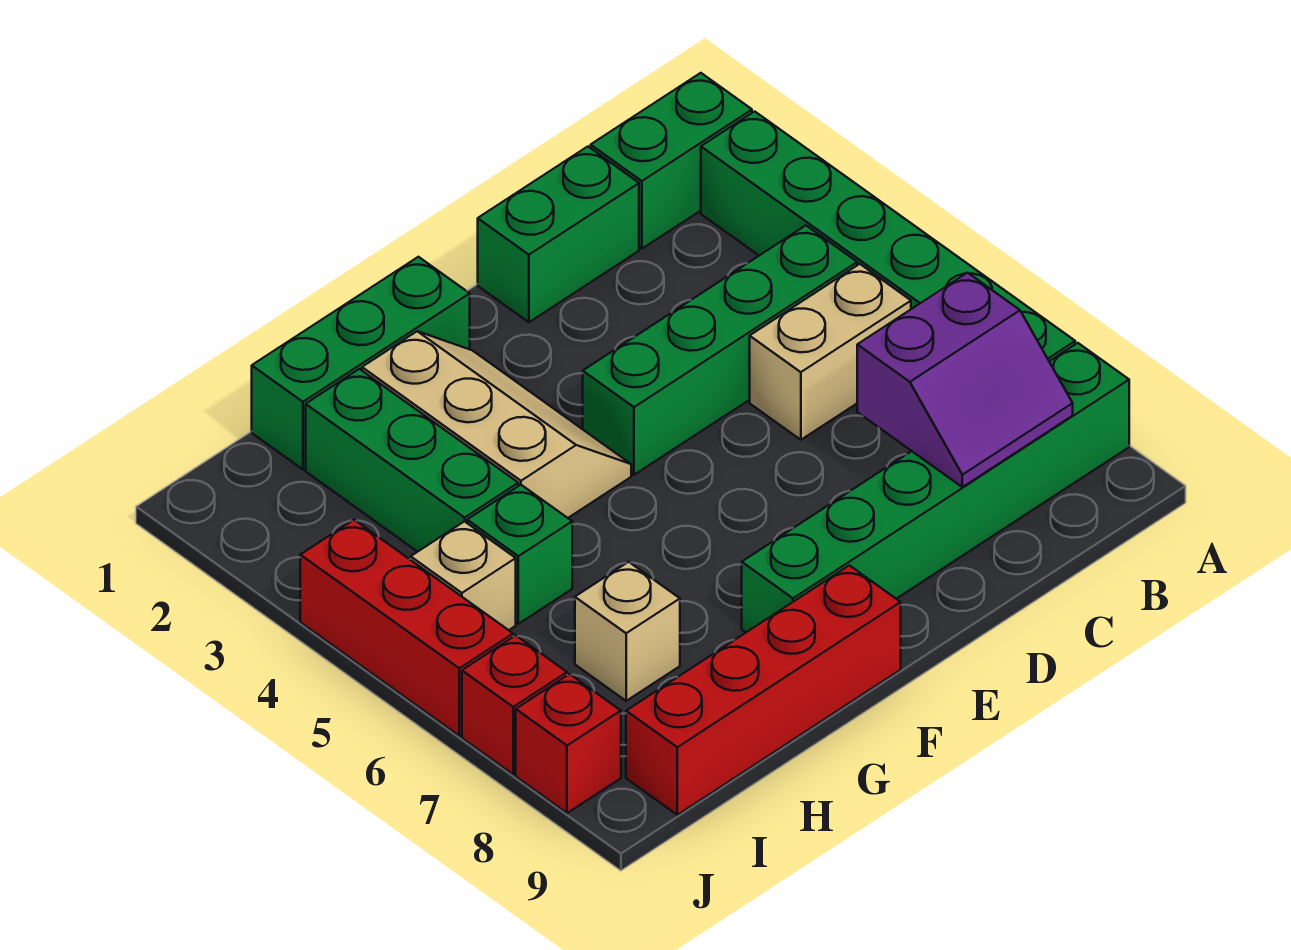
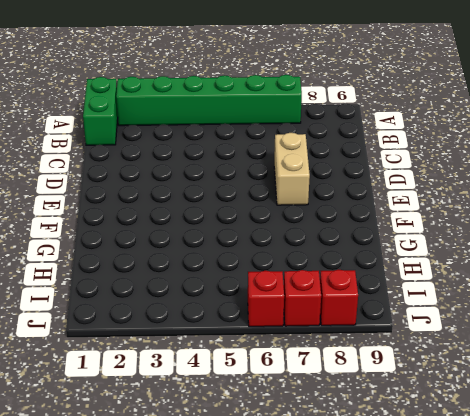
tan 1x2 brick [274,133,310,205] -> tan 1x2 brick moved to [750,264,911,440]
red 1x1 brick [248,271,284,327] -> red 1x3 brick [300,520,513,736]
none -> green 1x6 brick [742,343,1129,632]
none -> green 1x4 brick [583,226,857,475]
none -> green 1x2 brick [478,147,639,322]

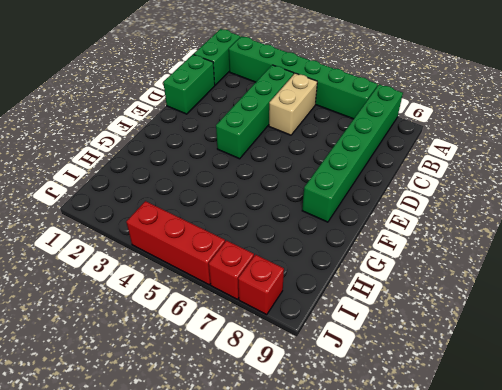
none -> green 1x3 brick [252,257,470,469]
none -> tan 2x3 slope [362,331,631,518]
none -> red 1x4 brick [626,565,901,815]

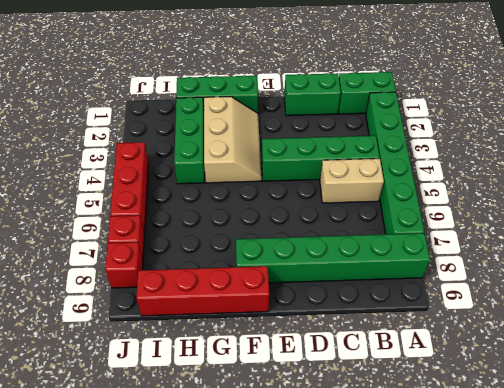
none -> green 1x1 brick [467,485,572,624]
none -> tan 1x1 brick [575,562,680,701]
none -> tan 1x1 brick [411,521,516,630]

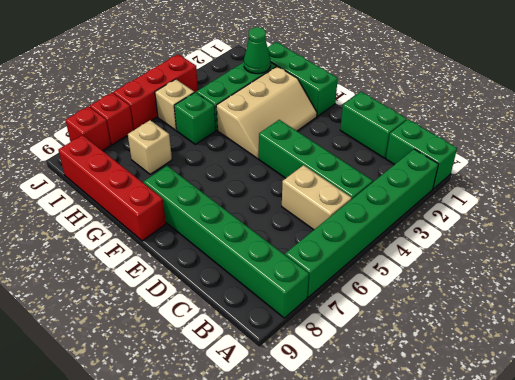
green 1x1 cone [244,27,271,74] -> none
none -> purple 2x2 slope [857,273,1073,487]

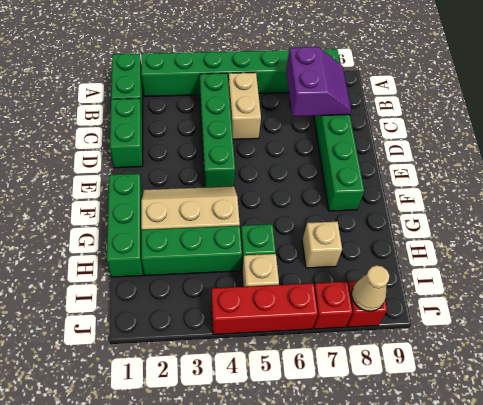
tan 1x1 cone [352,265,389,311] -> none
none -> red 1x4 brick [626,565,901,815]

